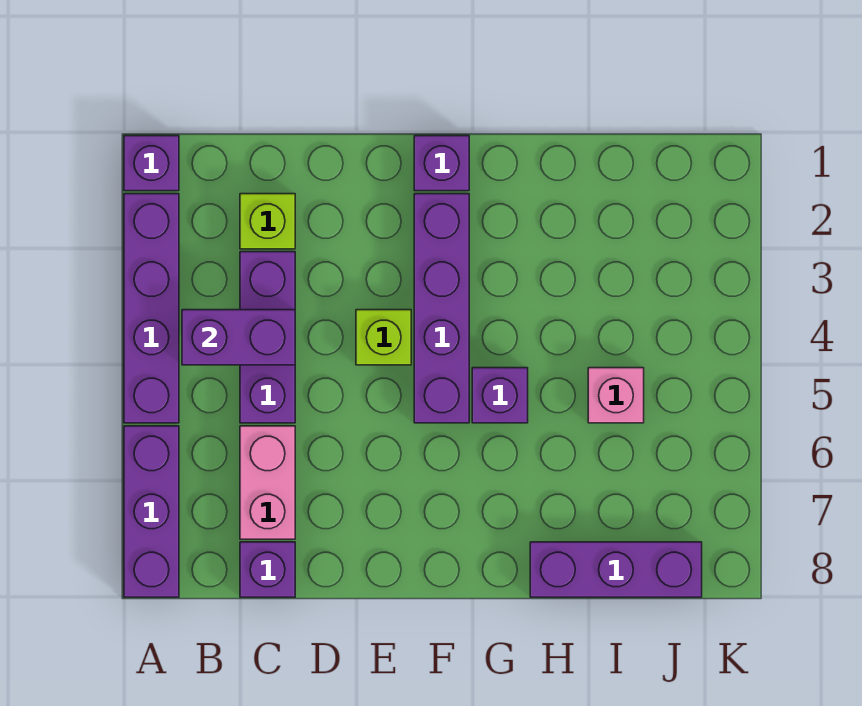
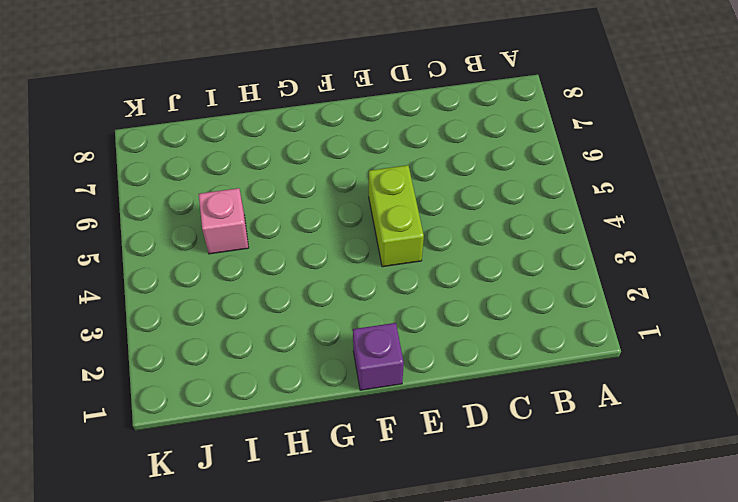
lime 1x2 brick [369,165,424,267] -> lime 1x1 brick [356,310,411,365]
none -> purple 1x1 brick [124,136,179,191]
none -> purple 1x4 brick [124,194,179,423]
none -> purple 1x3 brick [124,426,179,597]

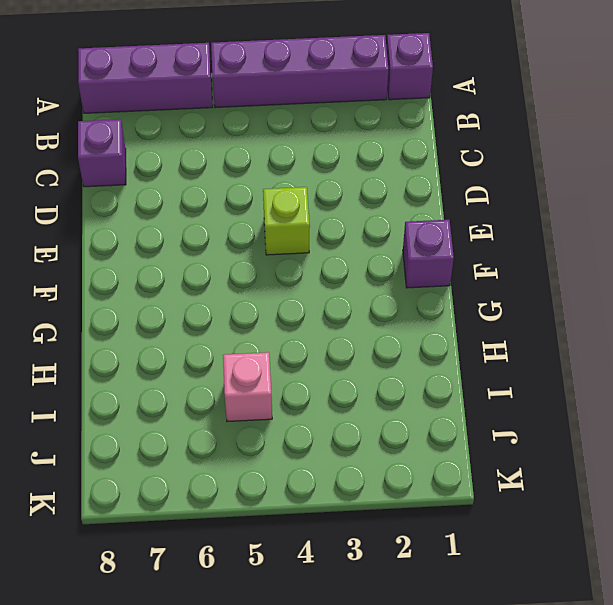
none -> lime 1x1 brick [240,194,295,249]
none -> purple 1x3 brick [240,252,295,423]
none -> pink 1x2 brick [240,426,295,539]

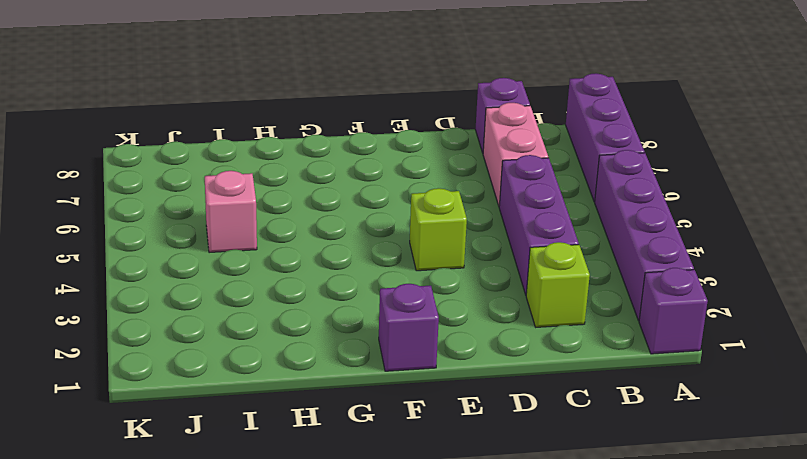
none -> purple 1x4 brick [414,194,469,423]
none -> purple 1x1 brick [472,368,528,423]
none -> purple 1x3 brick [530,542,702,597]

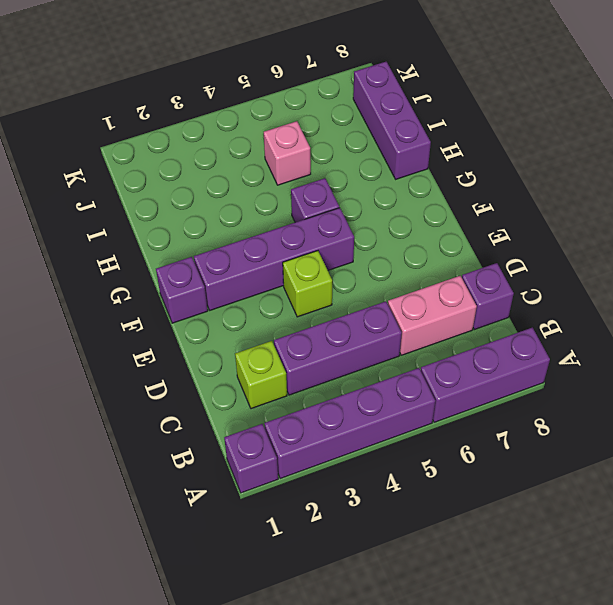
none -> purple 1x2 brick [182,310,295,365]

